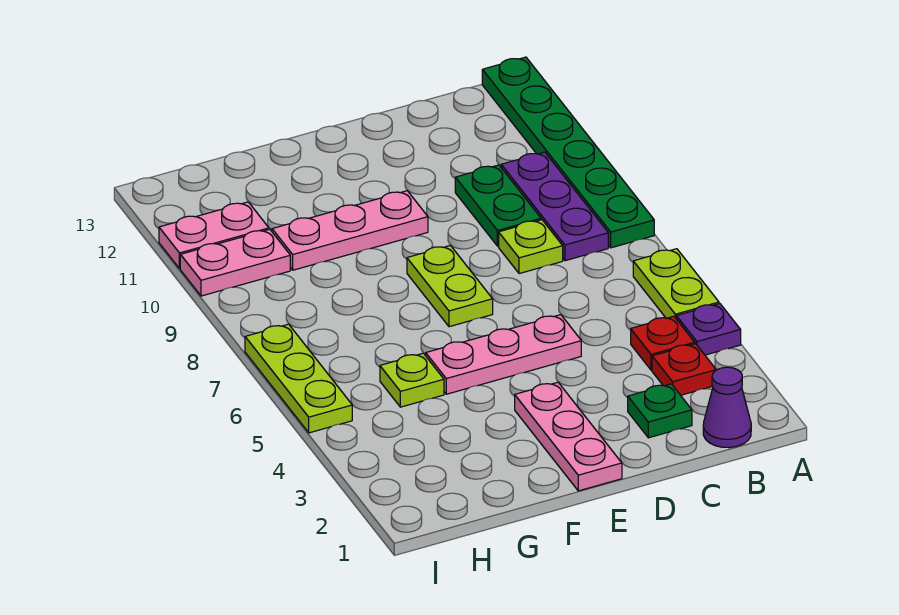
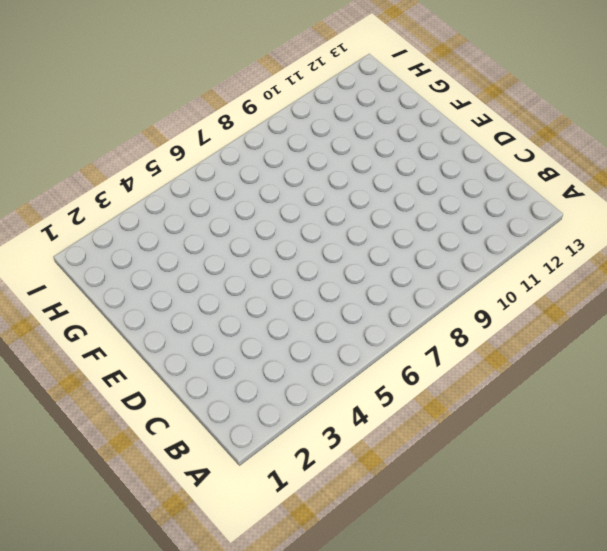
none -> purple 1x1 plate [676,304,741,355]
none -> lime 1x2 plate [633,249,719,318]
none -> green 1x6 plate [482,57,654,248]

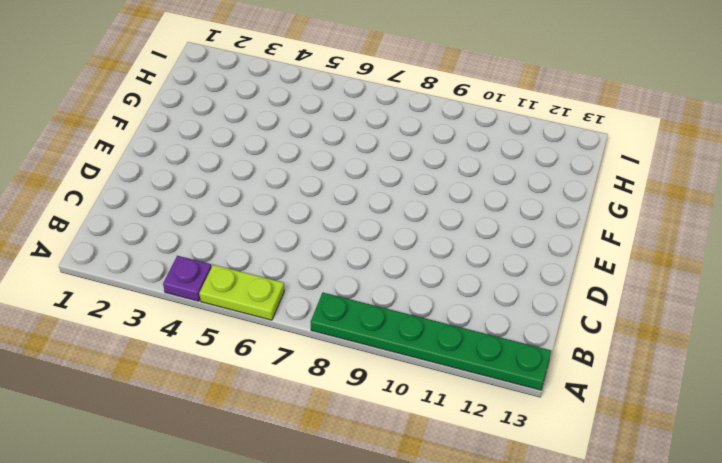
none -> purple 1x1 cone [703,367,751,448]
none -> red 1x1 plate [652,344,716,395]
none -> red 1x1 plate [631,316,695,370]

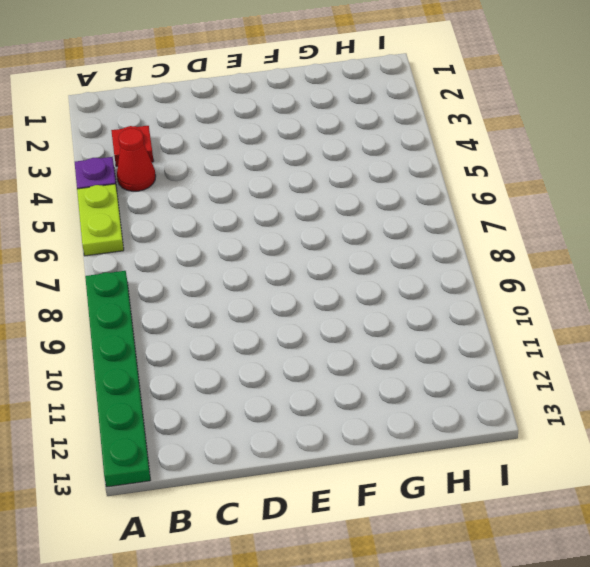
red 1x1 cone [117,128,156,191] -> red 1x1 plate [631,316,695,370]
none -> purple 1x1 cone [703,367,751,448]
none -> purple 1x3 plate [501,152,608,261]
none -> green 1x1 plate [628,384,692,438]

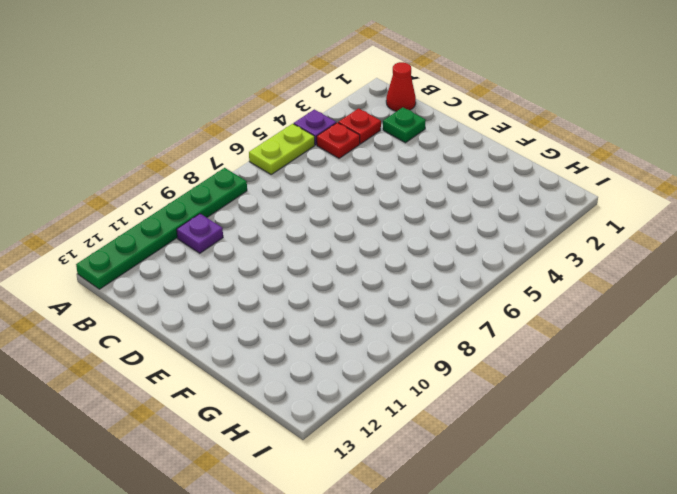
red 1x1 cone [386,62,416,112] -> purple 1x1 cone [703,367,751,448]
purple 1x1 plate [177,214,223,253] -> purple 1x3 plate [501,152,608,261]
none -> lime 1x1 plate [499,220,563,274]
none -> green 1x2 plate [455,165,541,246]
none -> pink 1x3 plate [426,315,581,394]

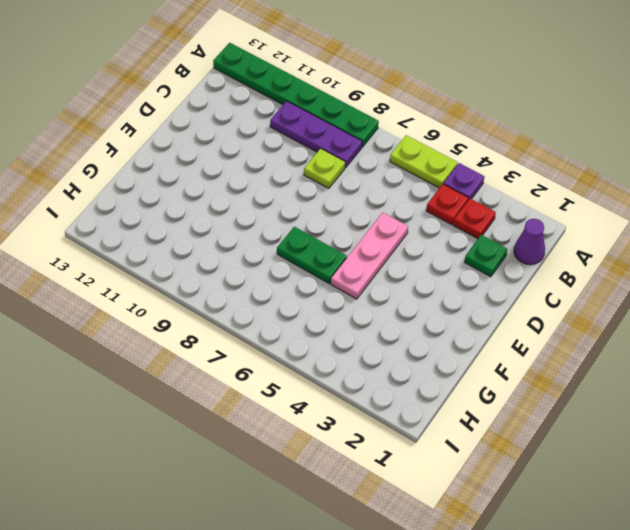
green 1x2 plate [277,227,347,284] -> green 1x2 plate moved to [455,165,541,246]
none -> pink 1x3 plate [515,382,622,491]
none -> lime 1x2 plate [407,245,493,327]
none -> pink 1x3 plate [272,191,428,270]

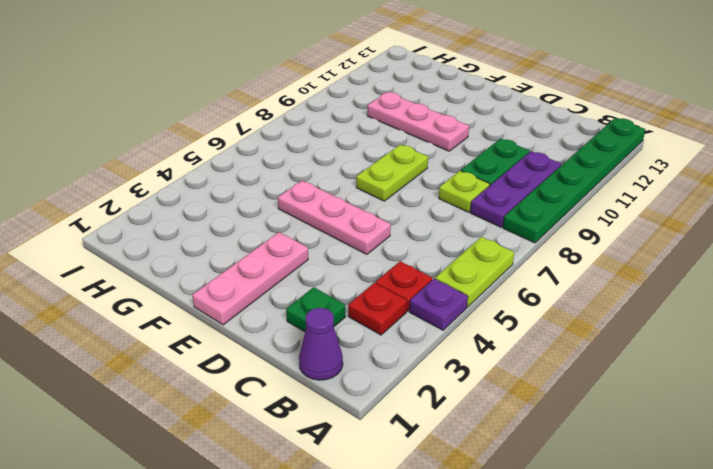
none -> lime 1x1 plate [380,353,444,407]
none -> pink 1x2 plate [180,229,290,296]
none -> pink 1x2 plate [159,202,269,269]

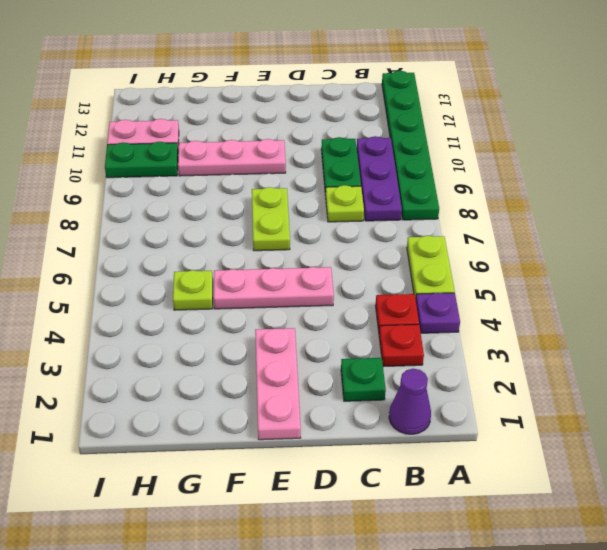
green 1x2 plate [105,142,178,178] -> pink 1x2 plate [180,229,290,296]
none -> lime 1x3 plate [245,324,352,433]

